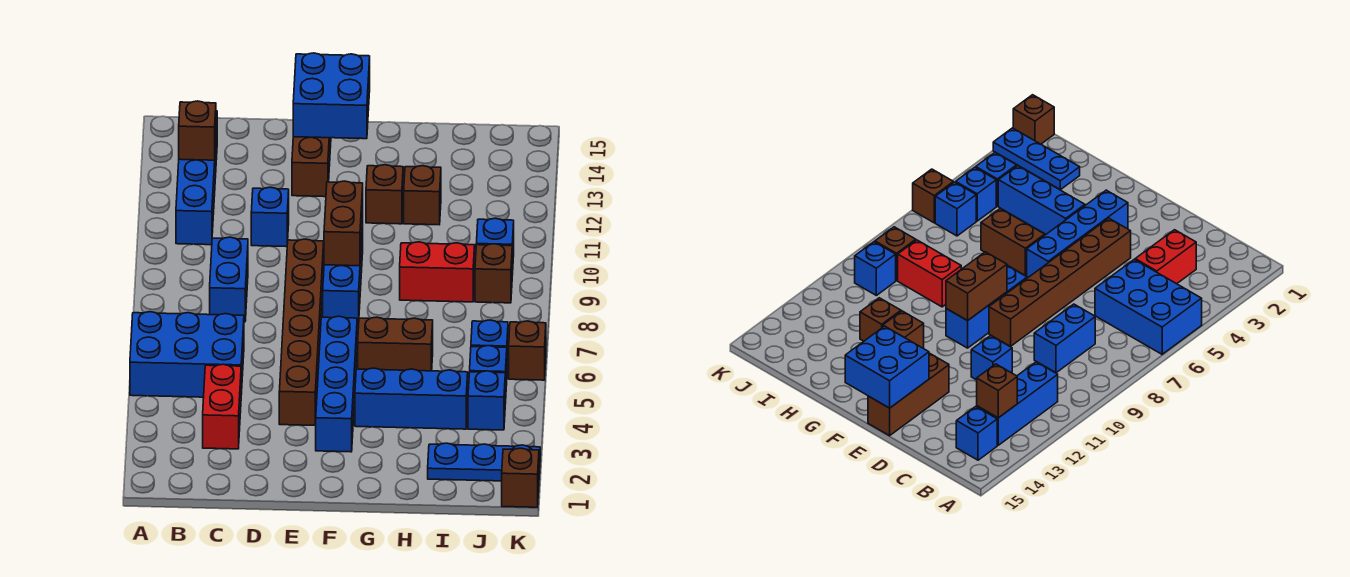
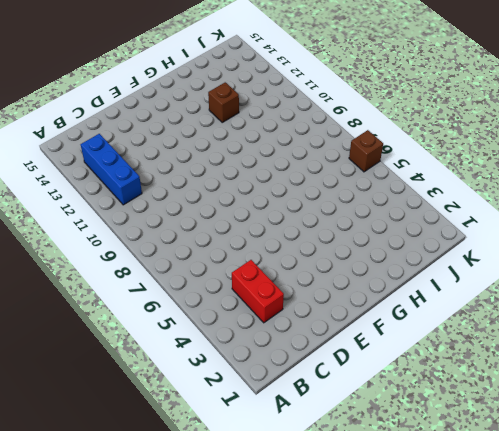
none -> blue 2x3 brick [130,312,244,397]
none -> blue 1x1 brick [956,407,997,460]
none -> blue 1x2 brick [210,237,248,322]

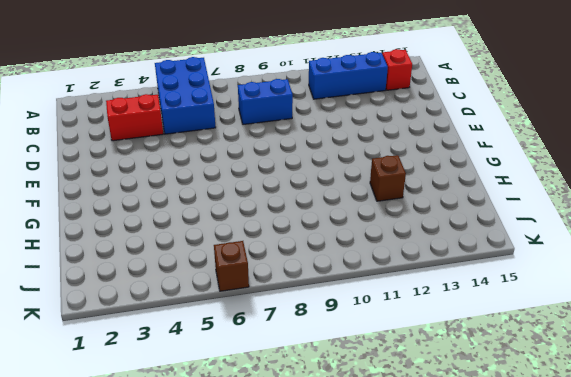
red 1x1 brick [382,49,412,90] -> blue 1x1 brick [956,407,997,460]
none -> blue 1x1 brick [251,187,289,247]
none -> brown 1x6 brick [279,239,324,425]
none -> brown 1x3 brick [292,137,331,197]

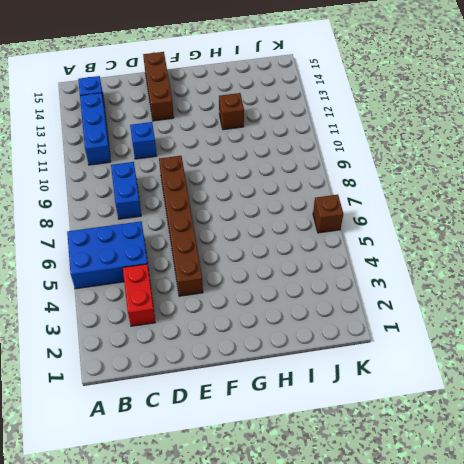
none -> blue 1x4 brick [315,316,357,452]
none -> blue 1x3 brick [323,221,363,325]
none -> blue 1x3 brick [355,368,468,429]

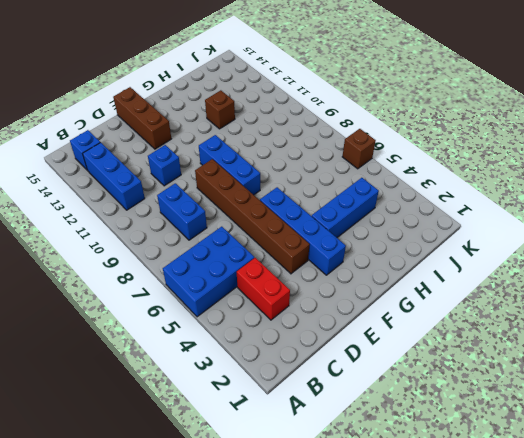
none -> brown 1x2 brick [358,317,433,371]
none -> brown 1x1 brick [366,165,403,224]
none -> red 1x2 brick [400,242,475,302]

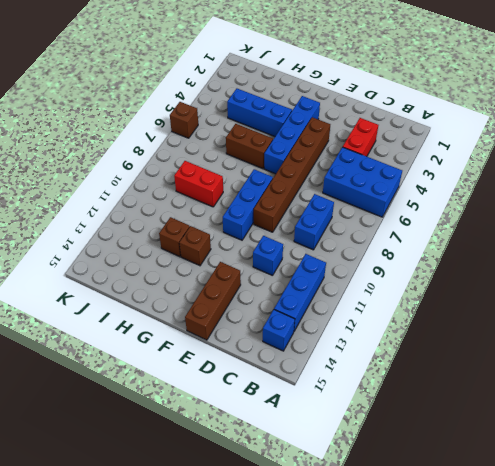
none -> blue 1x3 plate [428,443,540,481]
none -> blue 1x1 brick [468,371,505,430]
none -> blue 1x1 brick [470,346,507,404]

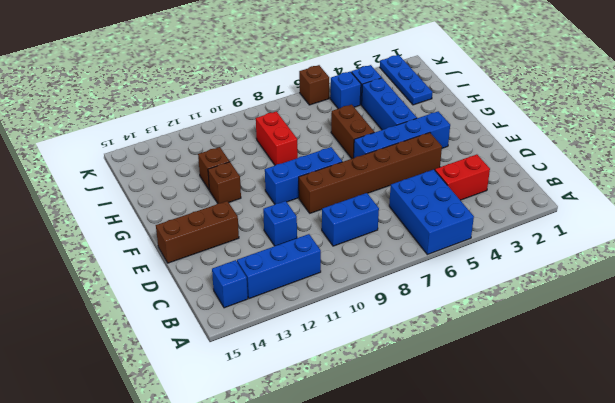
none -> blue 1x1 brick [471,320,508,367]
none -> brown 1x1 brick [475,244,512,303]
none -> blue 1x1 brick [476,218,514,275]

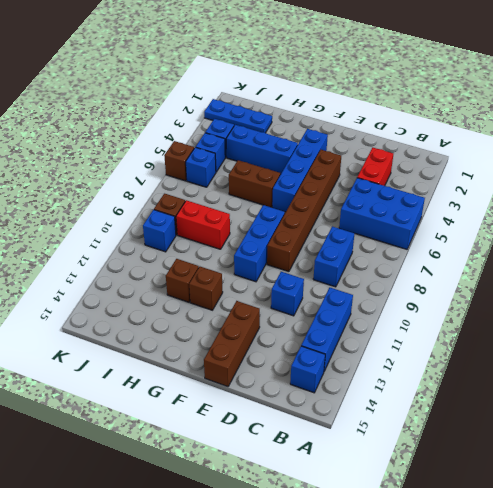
none -> brown 1x1 brick [502,448,539,507]
none -> brown 1x1 brick [179,101,216,160]
none -> blue 2x2 brick [293,53,370,139]

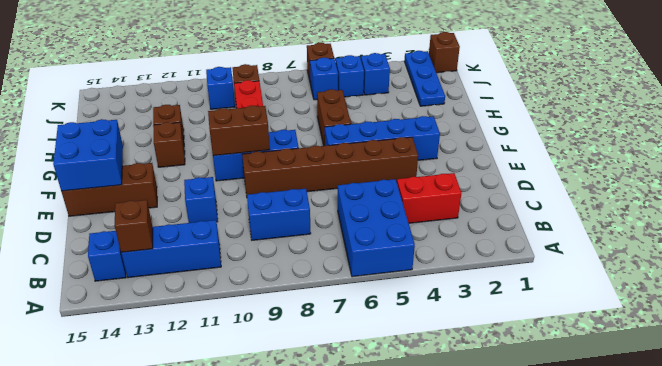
none -> blue 1x3 brick [355,368,468,429]

